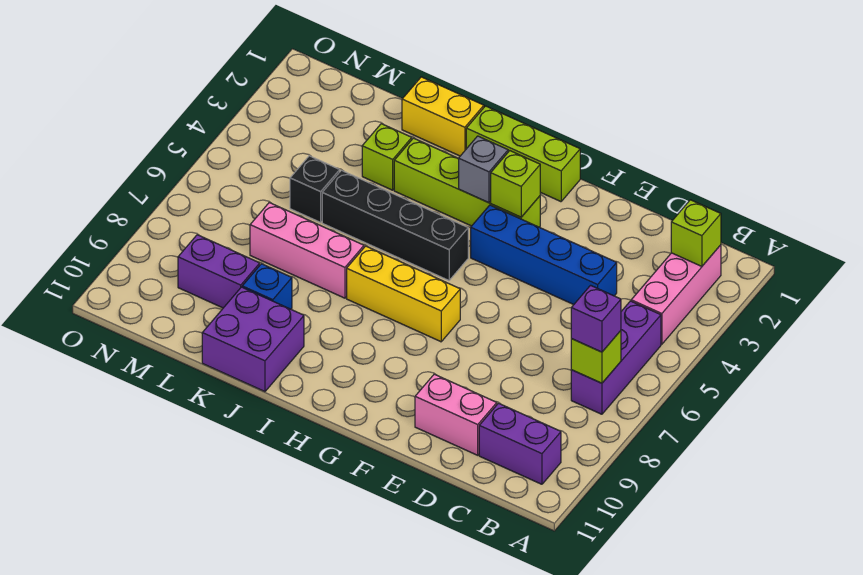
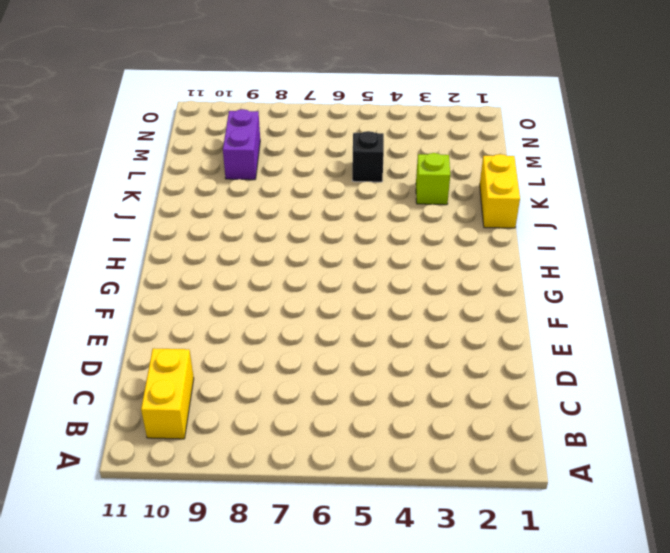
yellow 1x2 brick [141,348,194,439] -> purple 1x2 brick [479,403,561,484]
none -> pink 1x3 brick [631,245,721,344]
none -> purple 1x3 brick [571,301,661,414]
none -> blue 1x4 brick [471,205,617,305]

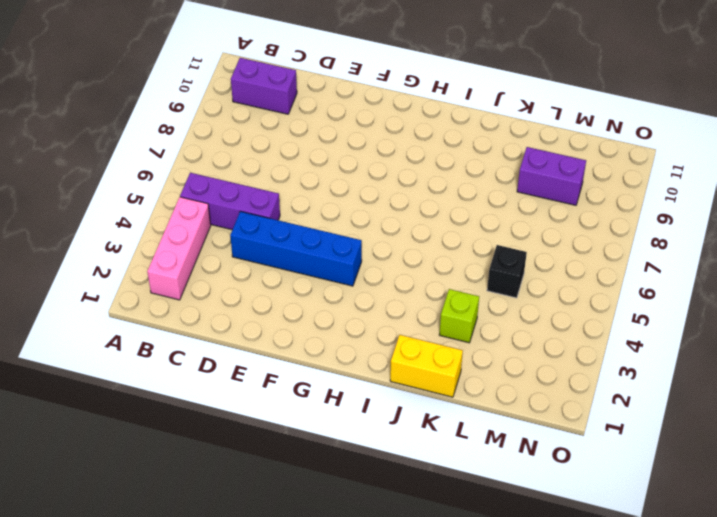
purple 1x3 brick [180,173,280,230] -> purple 1x3 brick turned to [571,301,661,414]
none -> pink 1x2 brick [415,374,497,455]
none -> lime 1x3 brick [466,106,580,202]
none -> lime 1x4 brick [394,138,540,227]

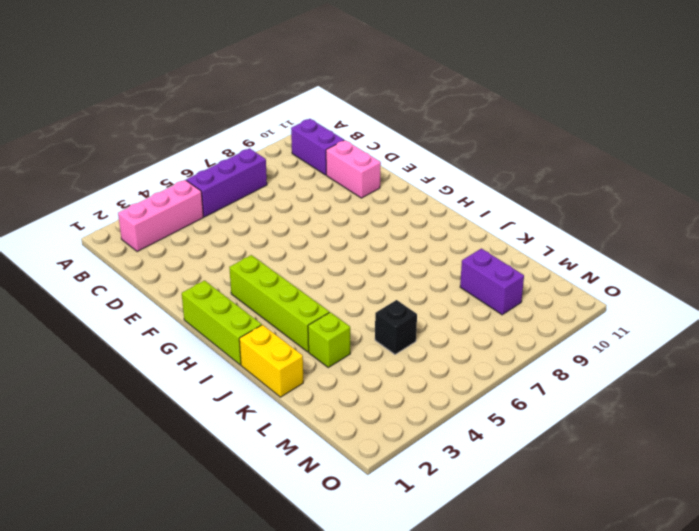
none -> blue 1x4 brick [471,205,617,305]
none -> yellow 1x3 brick [347,246,460,342]
none -> black 1x4 brick [322,170,468,280]

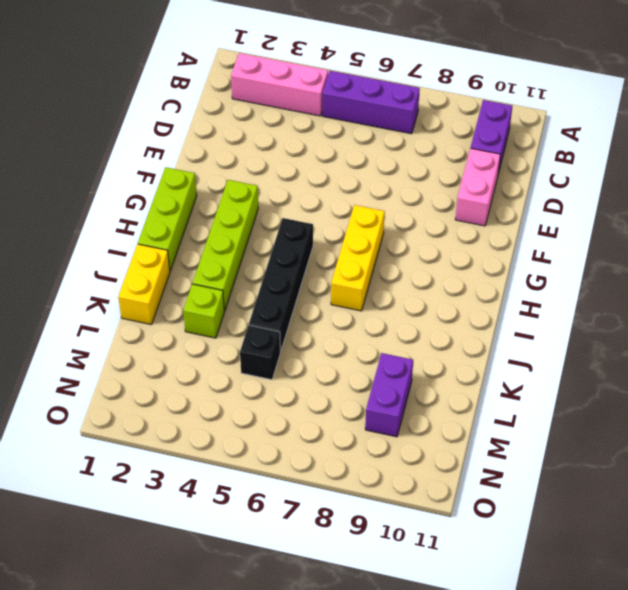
none -> blue 1x4 brick [471,205,617,305]
none -> pink 1x3 brick [250,203,364,298]
none -> purple 2x2 brick [202,287,304,392]

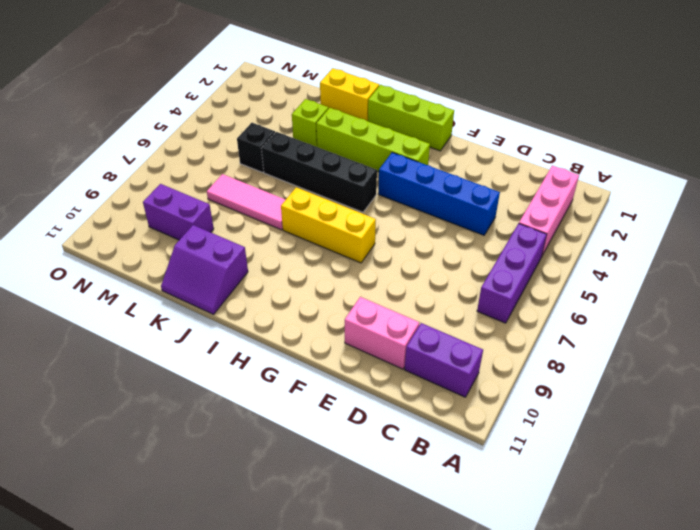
pink 1x3 tile [207,174,285,230] -> pink 1x3 brick [250,203,364,298]
purple 2x2 slope [161,225,248,314] -> purple 2x2 brick [202,287,304,392]
none -> blue 1x1 brick [242,264,292,309]
none -> lime 1x1 brick [671,200,721,266]
none -> lime 1x1 brick [571,331,621,383]

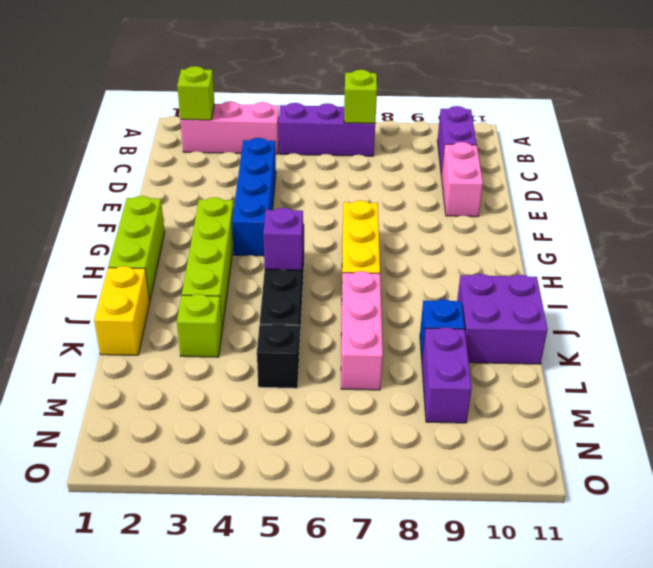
purple 1x1 brick [263,208,303,270] -> purple 1x1 brick moved to [571,285,621,352]
none -> lime 1x1 brick [491,151,540,217]
none -> grey 1x1 brick [459,136,508,203]

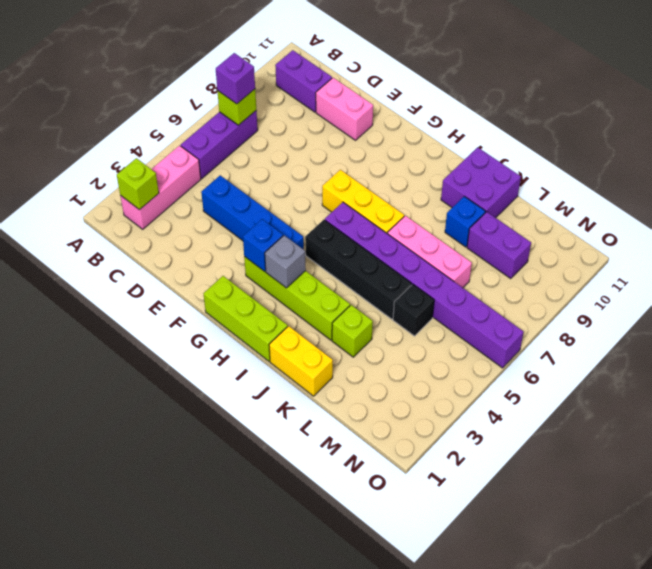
blue 1x1 brick [243,219,283,271] -> lime 1x1 brick [491,151,540,217]
purple 1x8 brick [325,202,524,368] -> none

